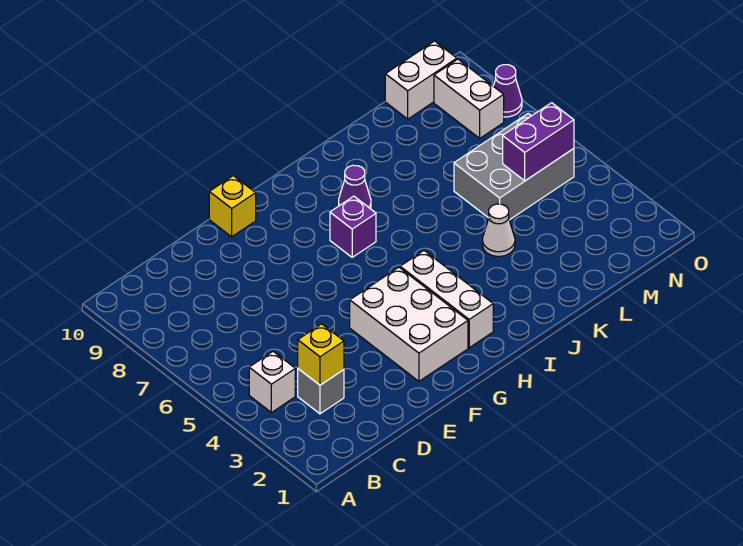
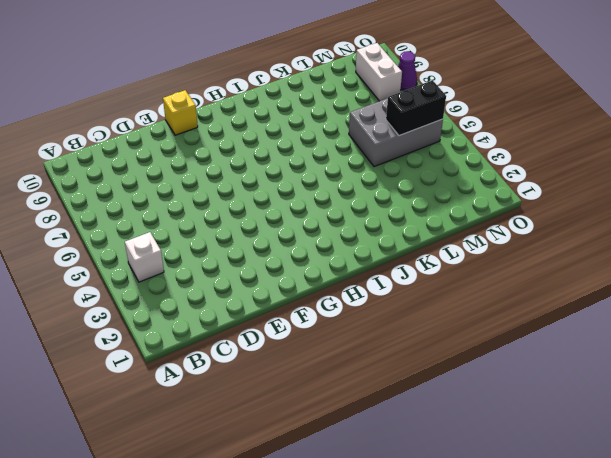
black 1x2 brick [386,80,446,136] -> purple 1x2 brick [503,103,574,181]
none -> grey 1x1 brick [298,369,344,414]
none -> white 2x3 brick [350,267,468,381]
none -> white 1x3 brick [400,251,493,348]

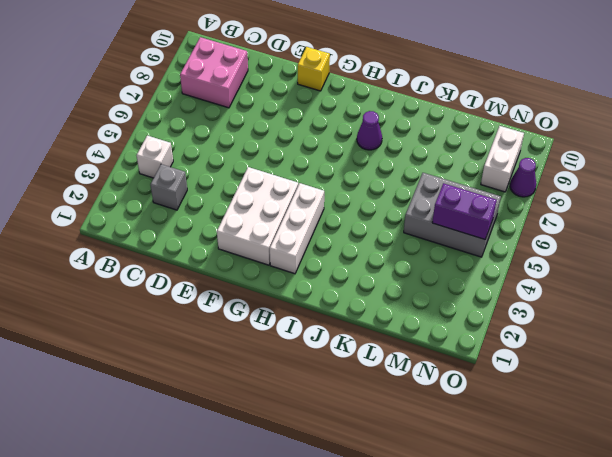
pink 2x2 brick [180,37,248,108] -> none
none -> purple 1x1 brick [330,196,376,257]
none -> white 1x1 cone [482,204,515,256]
none -> white 1x2 brick [385,41,457,119]

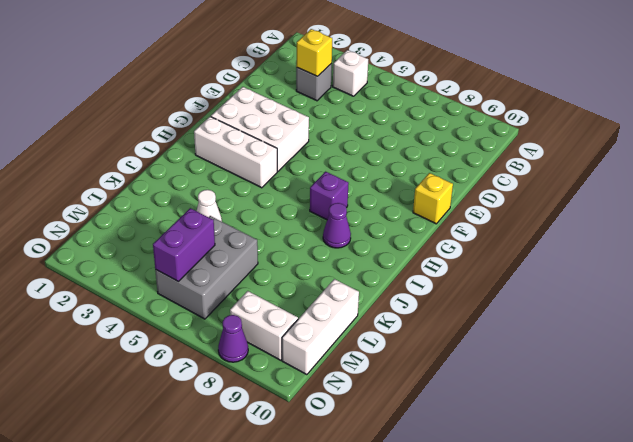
white 1x3 brick [282,279,359,375] -> white 1x2 brick [385,41,457,119]

